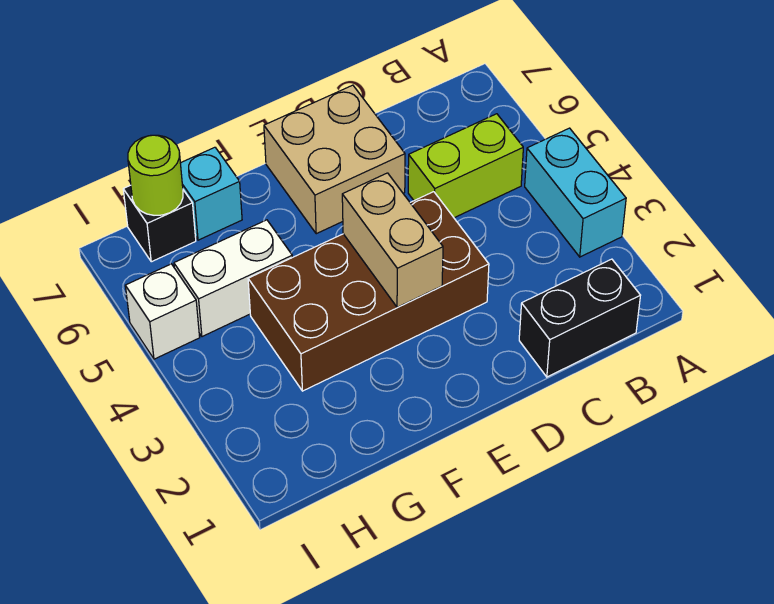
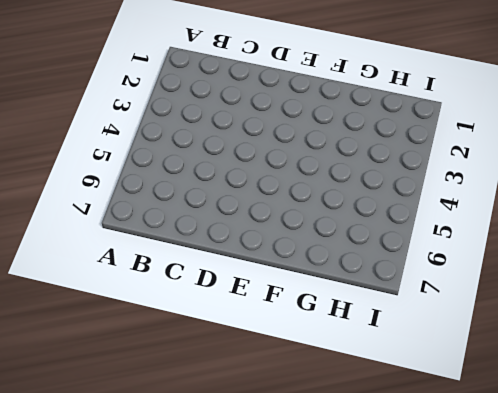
none -> cyan 1x2 brick [525,128,626,257]
none -> black 1x2 brick [519,259,640,377]

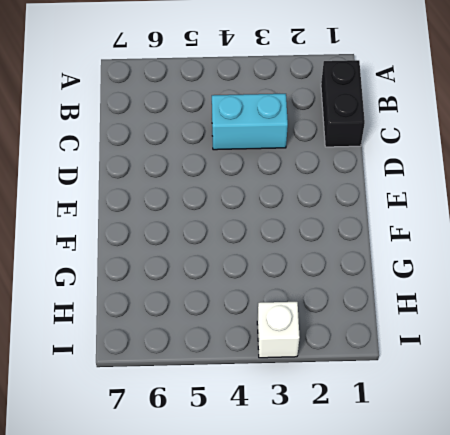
cyan 1x2 brick [212,94,288,150] -> cyan 1x2 brick moved to [525,128,626,257]
white 1x1 brick [257,302,300,358] -> white 1x1 brick moved to [125,264,200,359]
none -> lime 1x2 brick [408,114,523,218]
none -> brown 2x4 brick [248,192,489,391]

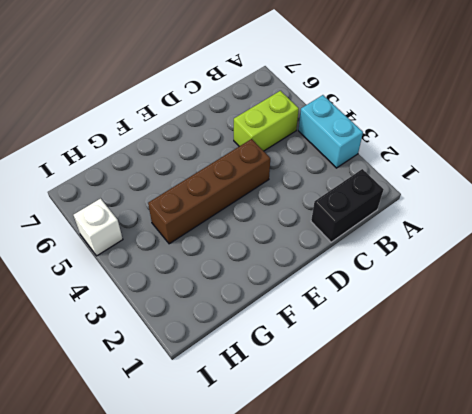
brown 1x4 brick [148,139,270,244] -> brown 2x4 brick [248,192,489,391]
none -> tan 2x2 brick [264,85,405,234]
none -> white 1x2 brick [174,220,292,337]

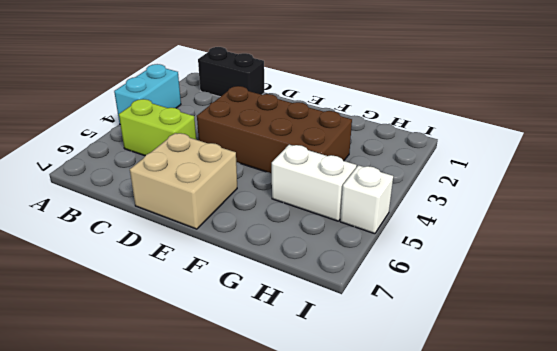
none -> cyan 1x1 brick [180,147,242,240]
none -> black 1x1 brick [123,185,196,262]

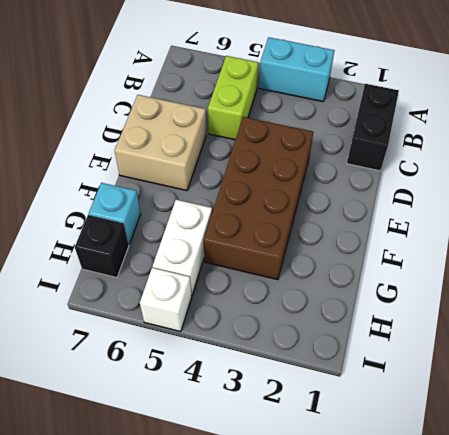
none -> tan 1x2 brick [342,173,443,308]
none -> lime 1x1 round brick [128,135,183,215]

